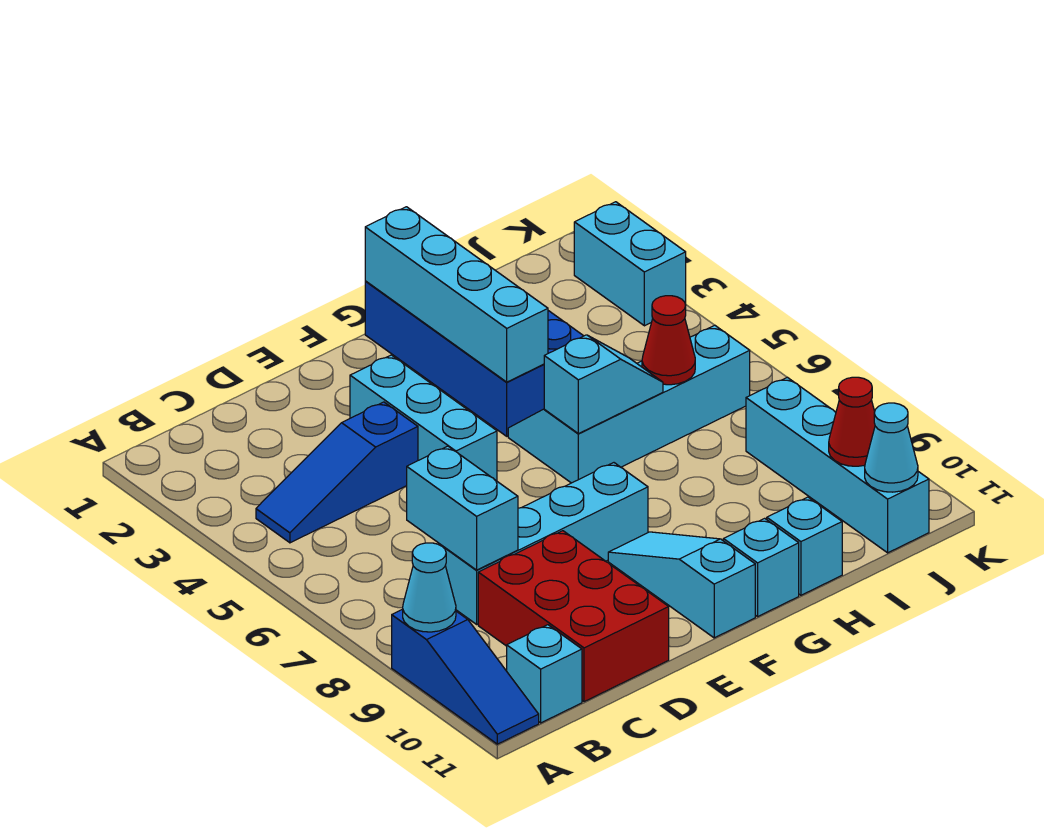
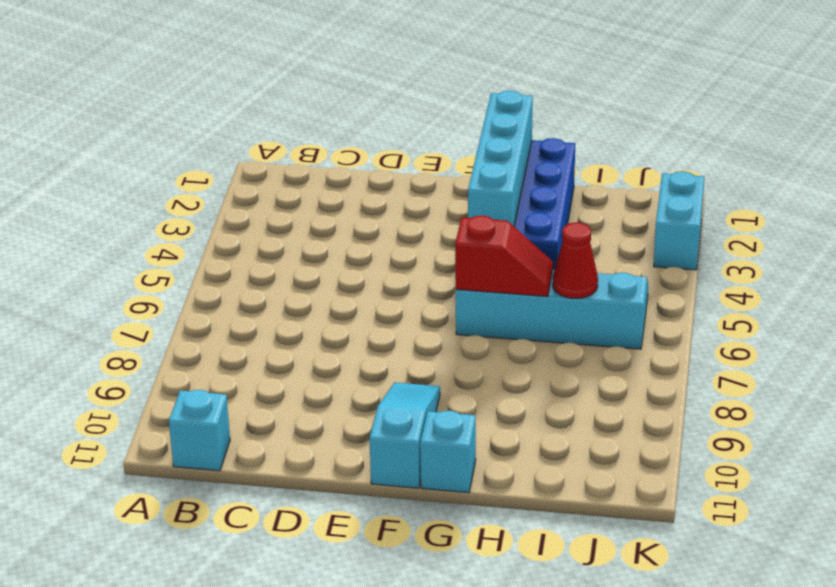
red 1x2 slope [455,216,553,296] -> cyan 1x2 slope [544,335,663,434]
none -> blue 1x3 slope [392,609,539,744]
none -> blue 1x3 slope [256,402,418,543]
none -> cyan 1x4 brick [443,463,648,624]

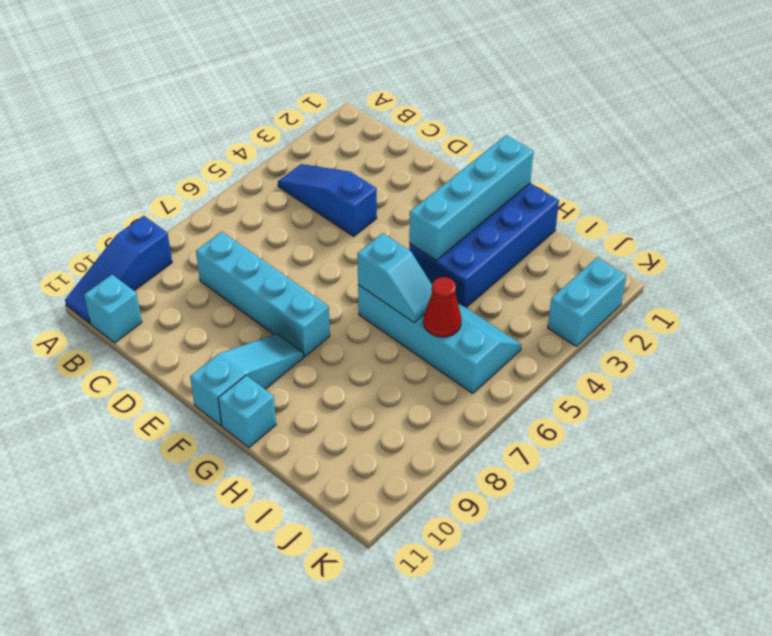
none -> red 2x3 brick [478,531,669,702]
none -> cyan 1x3 brick [350,355,497,481]
none -> cyan 1x1 brick [767,497,842,595]

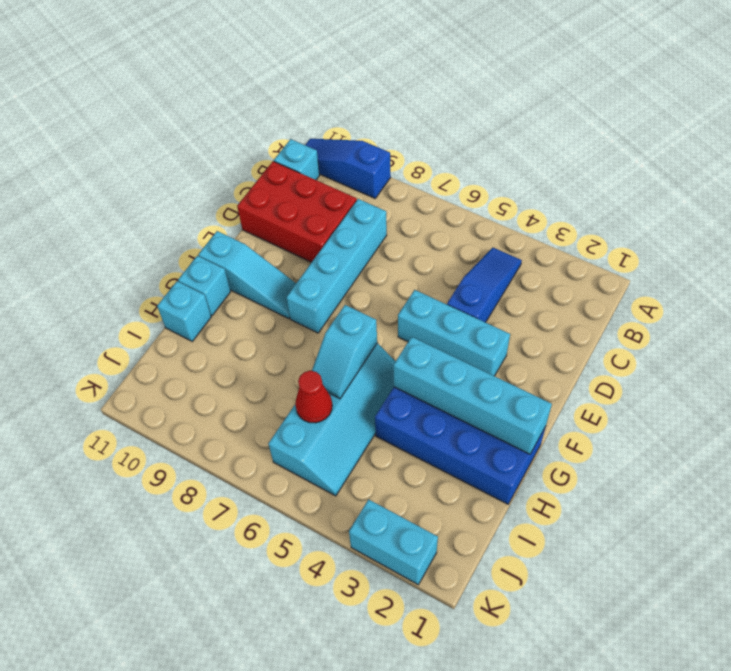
none -> cyan 1x4 brick [746,377,929,553]
none -> cyan 1x1 cone [403,543,456,632]
none -> cyan 1x2 brick [407,446,518,570]

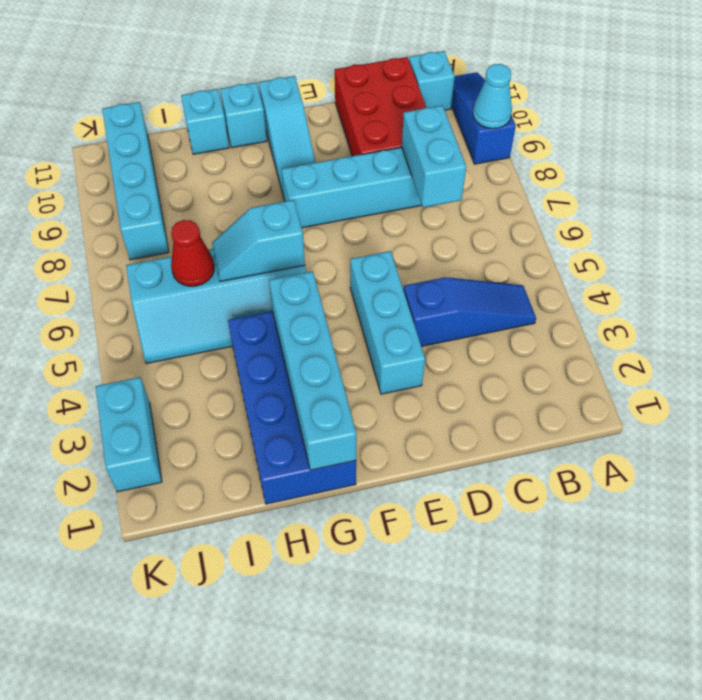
none -> red 1x1 cone [829,377,875,466]
none -> cyan 1x1 cone [865,403,918,492]

